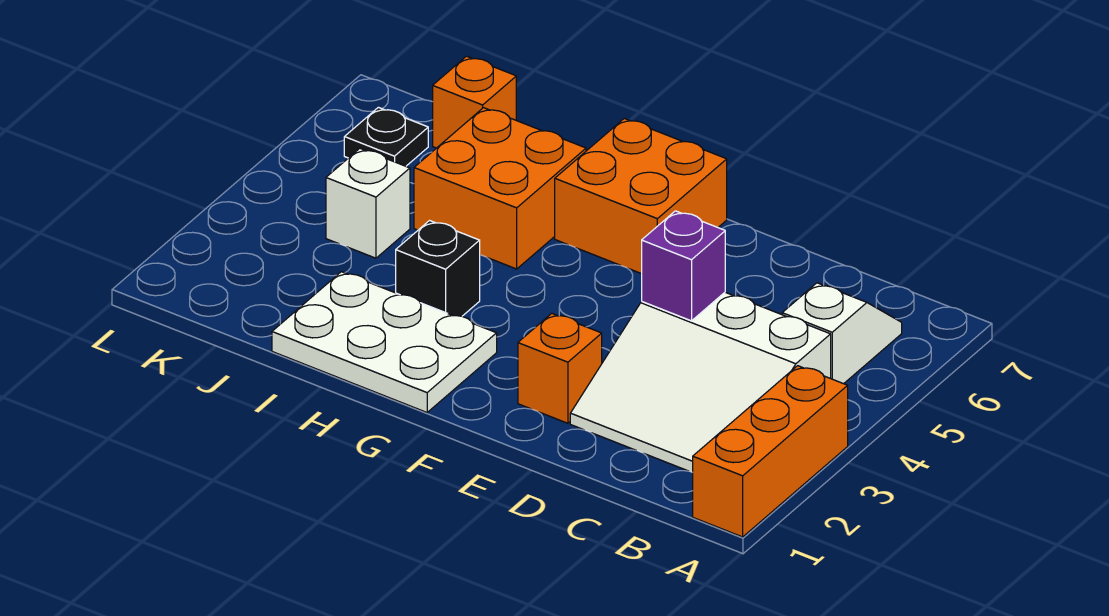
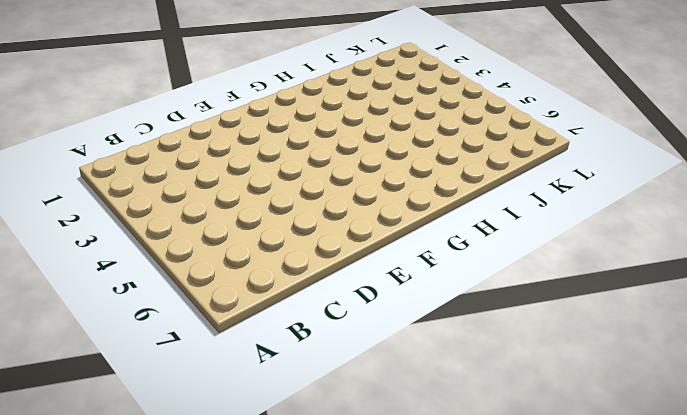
none -> orange 1x3 brick [693,366,848,537]
none -> white 3x3 slope [570,292,831,473]
none -> white 1x2 slope [782,283,902,384]

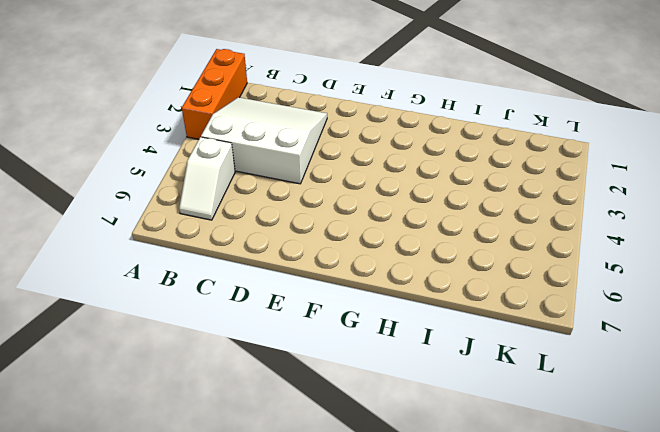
none -> orange 1x1 brick [518,313,602,423]
none -> orange 2x2 brick [555,118,727,274]
none -> white 2x3 plate [272,272,497,412]

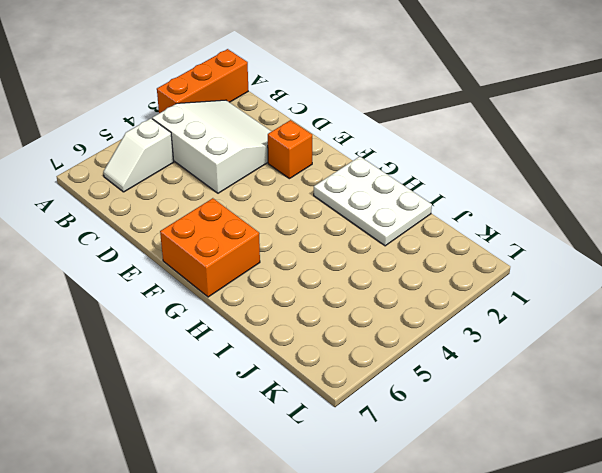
none -> black 1x1 brick [396,221,480,316]
none -> orange 2x2 brick [414,108,586,269]
none -> white 1x1 brick [326,149,410,258]

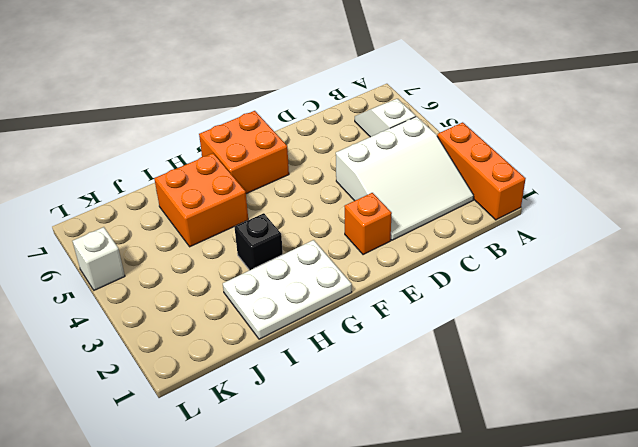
white 1x1 brick [73,227,125,290] -> white 1x1 brick moved to [326,149,410,258]
none -> orange 1x1 brick [433,56,516,148]
none -> black 1x1 plate [344,107,428,166]
none -> purple 1x1 brick [642,211,725,321]

